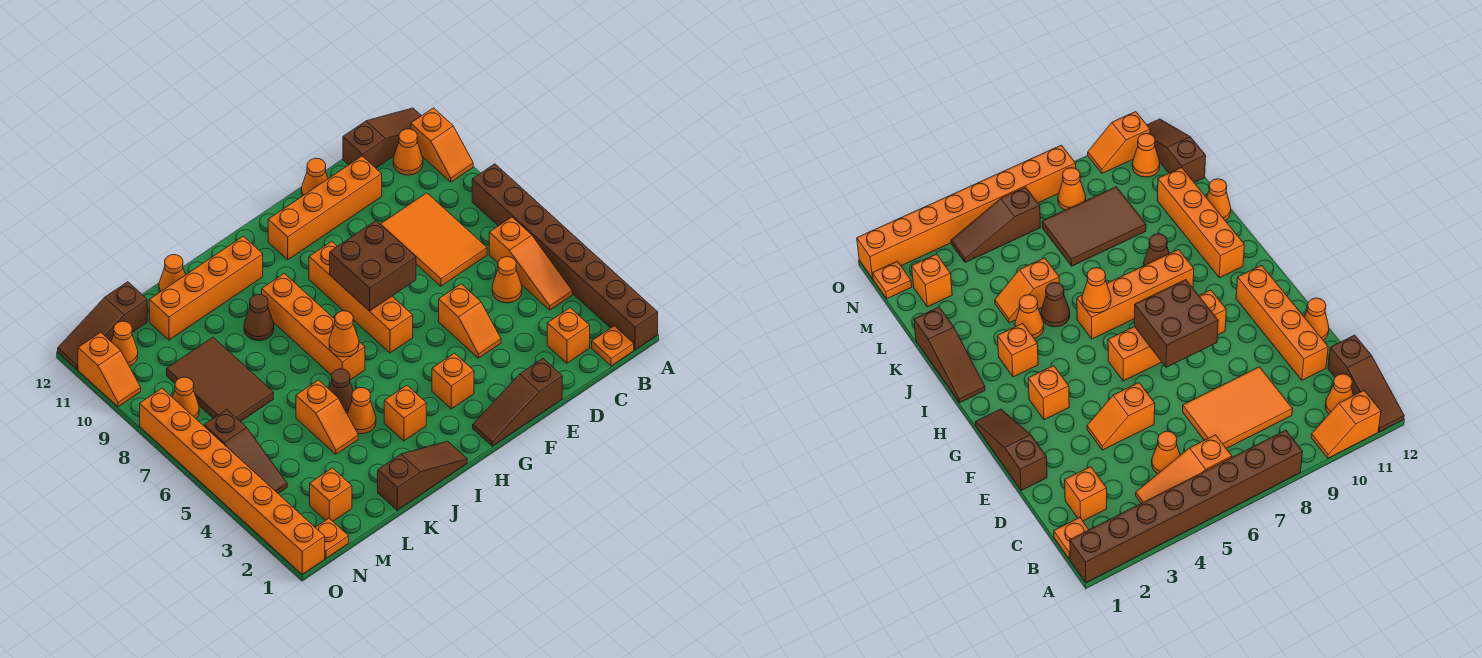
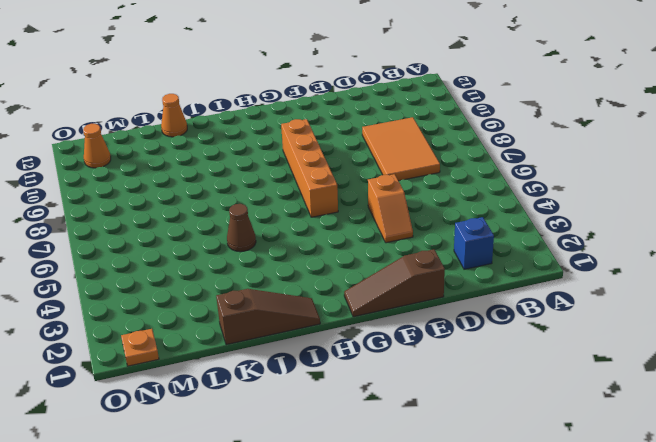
blue 1x1 brick [454,217,494,269] -> orange 1x1 brick [547,308,590,363]
none -> brown 1x8 brick [472,164,658,350]
none -> orange 1x2 slope [411,108,473,182]
none -> brown 1x3 slope [343,108,421,168]
none -> orange 1x1 plate [592,326,634,366]

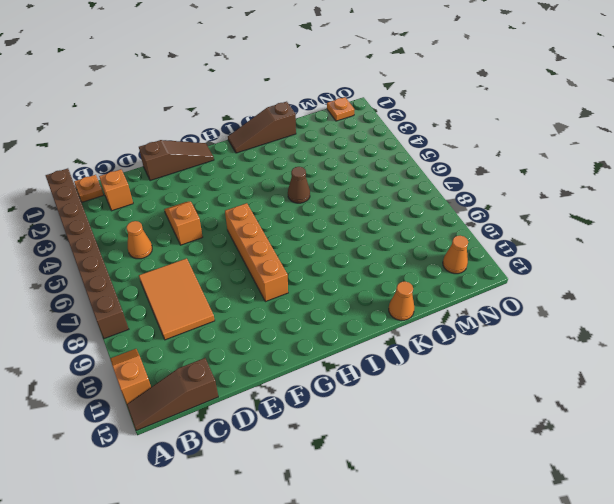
none -> orange 1x3 slope [489,217,572,310]
none -> orange 1x1 cone [393,129,423,175]
none -> orange 1x4 brick [268,156,382,260]
none -> orange 1x1 cone [301,158,328,196]

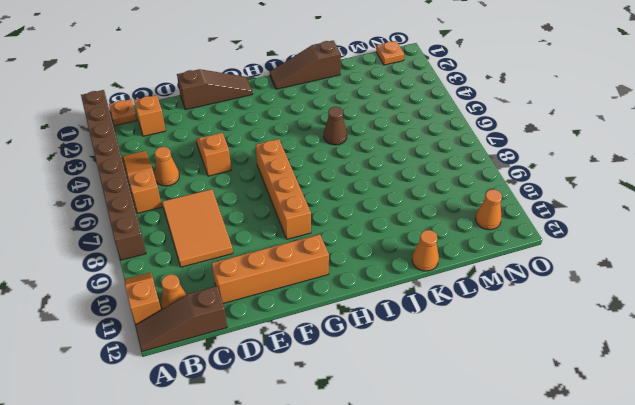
none -> orange 1x1 cone [301,158,328,196]
none -> orange 1x1 brick [432,353,474,409]
none -> orange 1x1 brick [384,385,426,441]
none -> orange 1x4 brick [262,274,365,380]

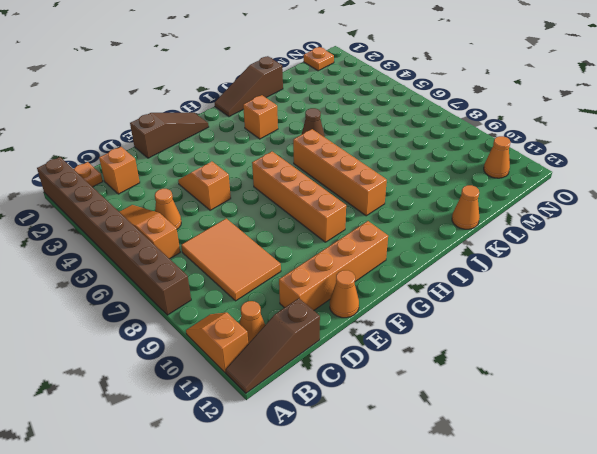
none -> orange 1x1 brick [432,353,474,409]
none -> orange 1x4 brick [149,236,263,340]
none -> orange 1x1 cone [347,388,376,434]
none -> brown 1x1 cone [244,294,274,341]

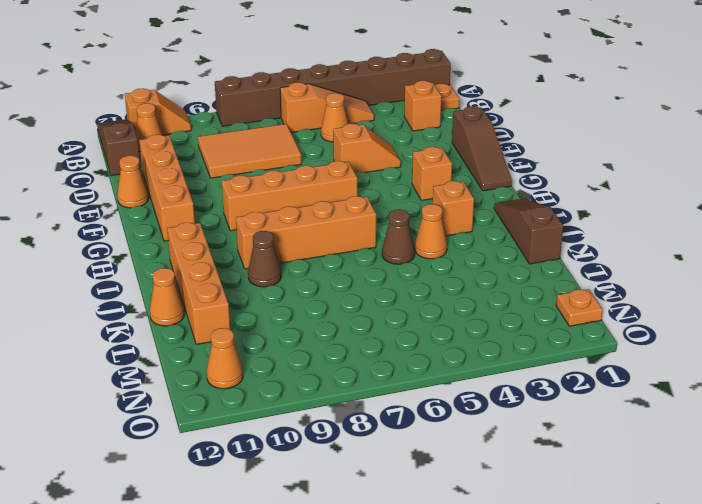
none -> orange 1x2 slope [296,380,358,454]
none -> brown 2x3 tile [167,337,273,422]
none -> orange 1x1 brick [310,468,352,521]
none -> brown 1x3 slope [58,282,147,370]

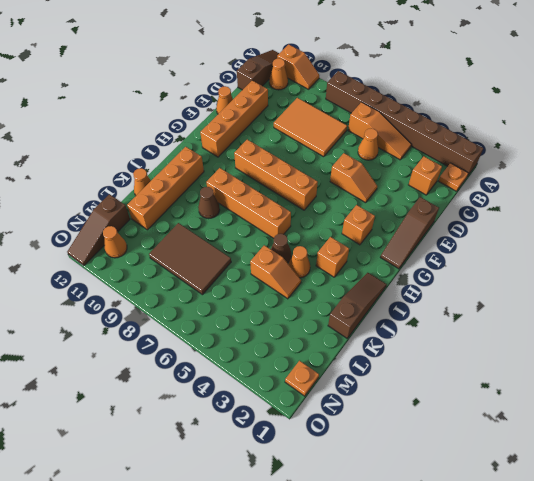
none -> orange 1x1 brick [310,468,352,521]
none -> brown 1x3 slope [204,410,287,493]
none -> orange 1x1 cone [172,377,199,419]
none -> orange 1x8 brick [140,388,325,574]

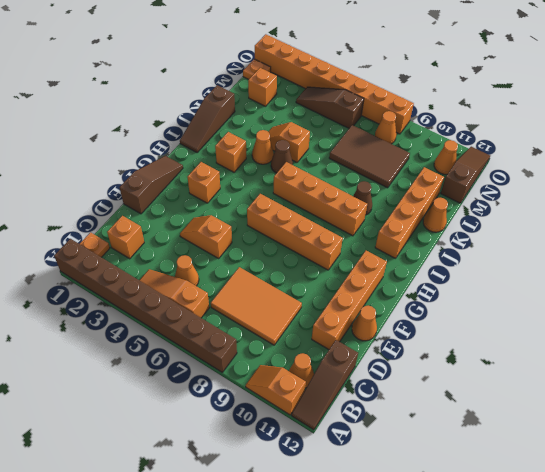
none -> orange 1x2 slope [78,332,141,407]
none -> brown 2x2 brick [330,221,416,311]
none -> orange 1x1 cone [329,311,359,357]

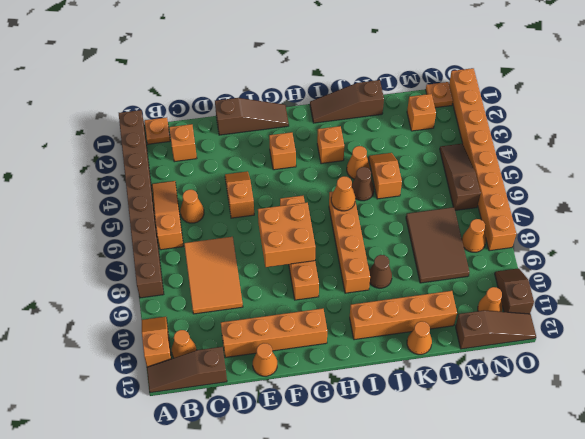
orange 2x2 brick [258,202,316,267] -> brown 2x2 brick [330,221,416,311]
brown 1x2 slope [495,268,534,314] -> orange 1x2 slope [78,332,141,407]

